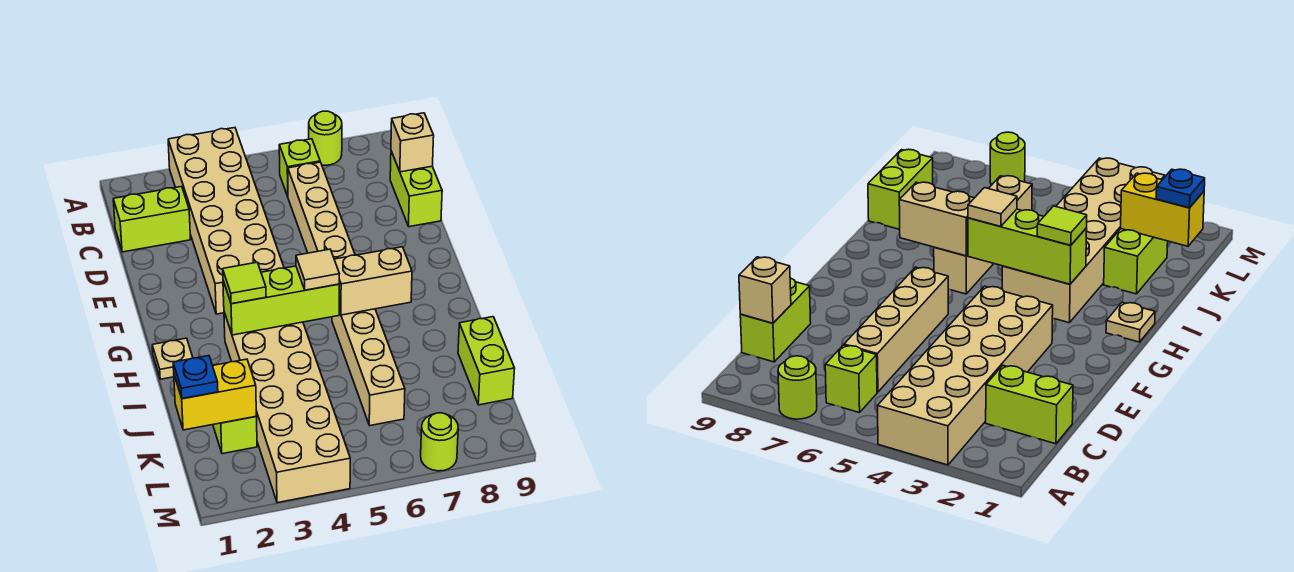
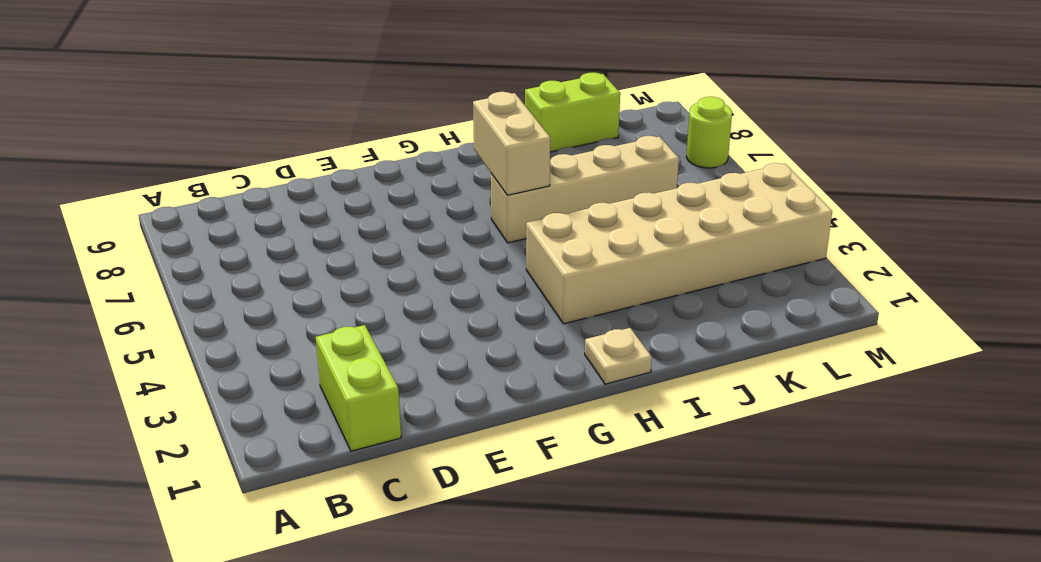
none -> tan 2x6 brick [168,128,284,314]
none -> lime 1x1 round brick [309,111,342,165]
none -> lime 1x1 brick [279,139,320,196]

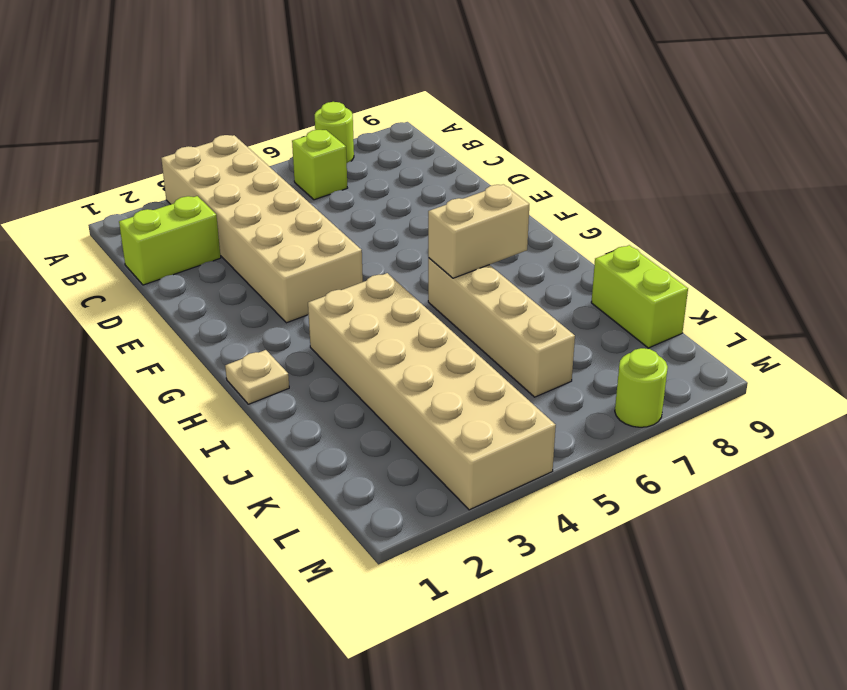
none -> tan 1x4 brick [288,162,355,259]
none -> lime 1x2 brick [390,151,442,227]
none -> lime 1x2 brick [213,417,257,454]

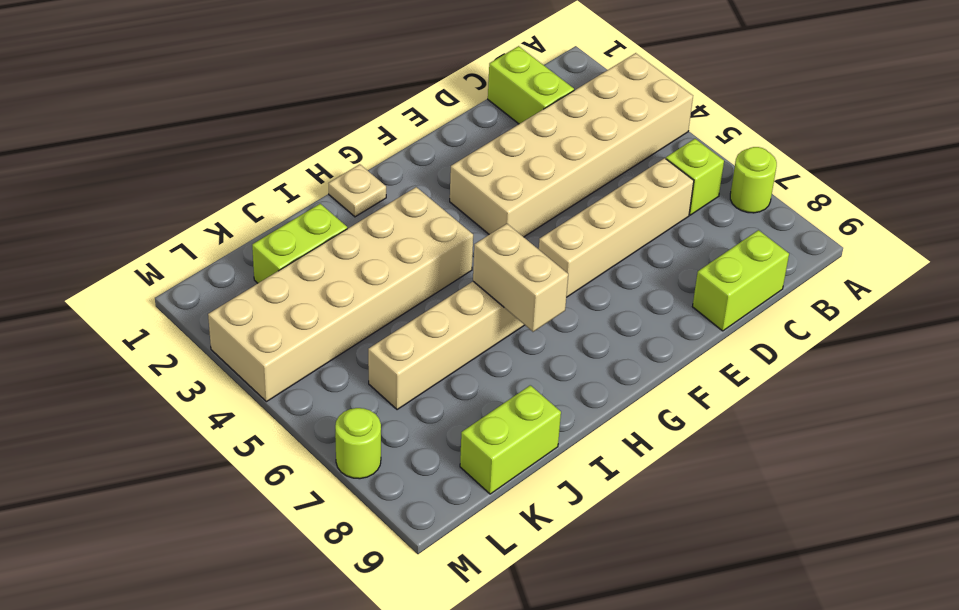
none -> tan 1x1 brick [391,113,434,172]
none -> lime 1x3 brick [223,266,339,335]
none -> yellow 1x2 brick [174,359,256,430]

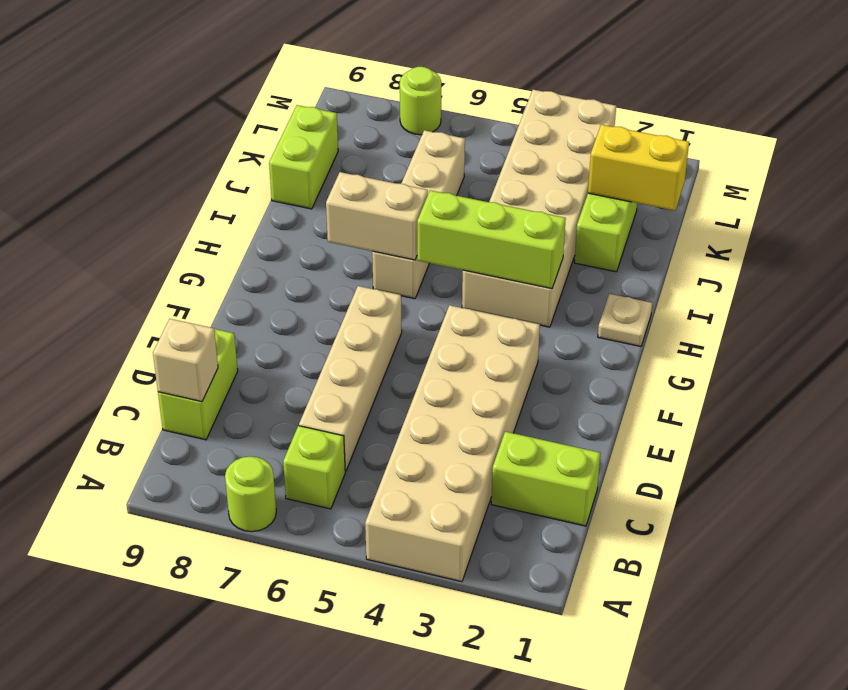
none -> lime 1x1 tile [223,262,266,304]
none -> tan 1x1 tile [296,249,339,290]
none -> blue 1x1 plate [173,356,218,399]

